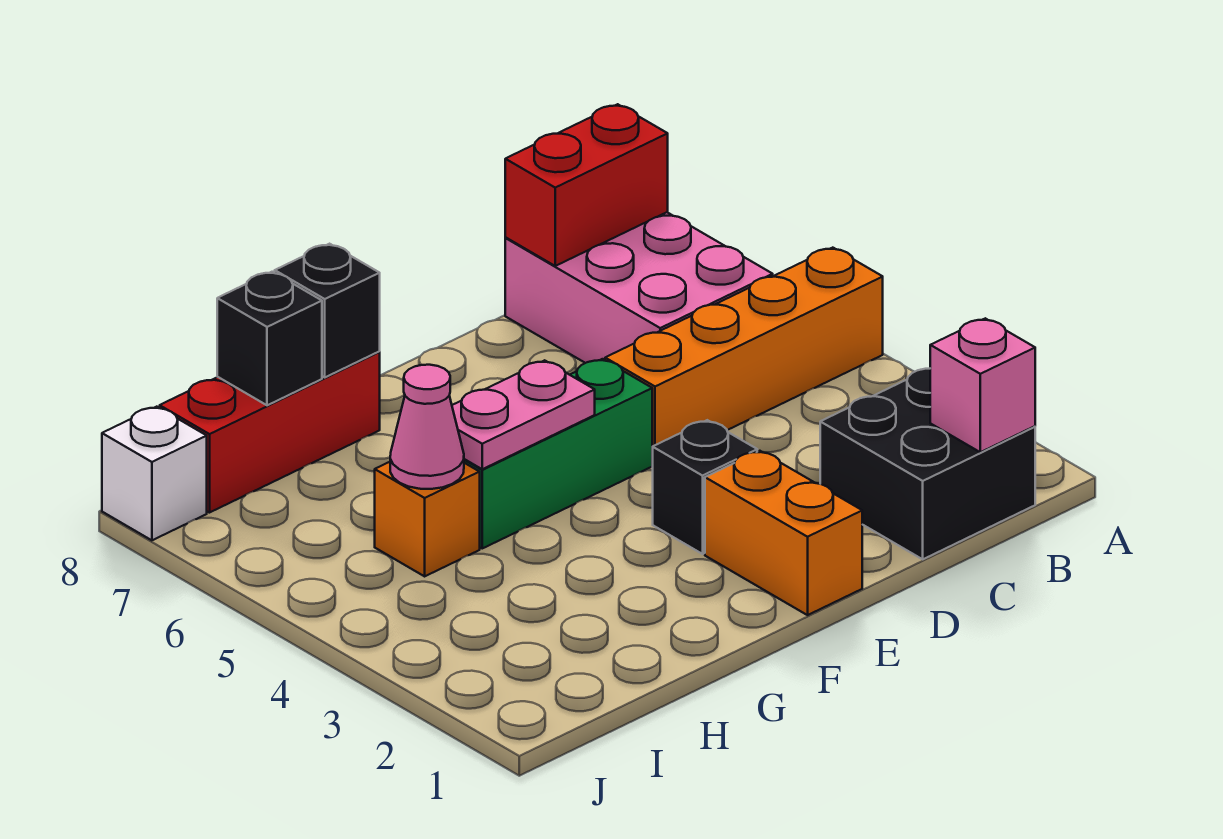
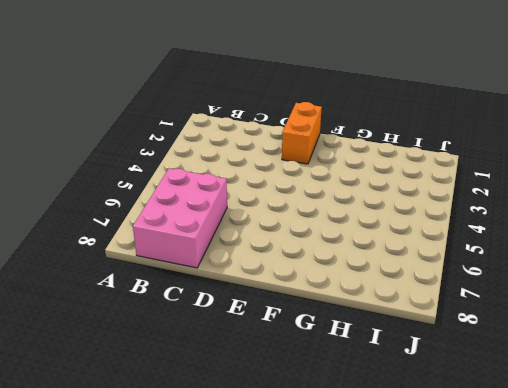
none -> orange 1x4 brick [605,248,883,463]
none -> black 2x2 brick [820,369,1035,559]
none -> black 1x1 brick [652,420,757,554]

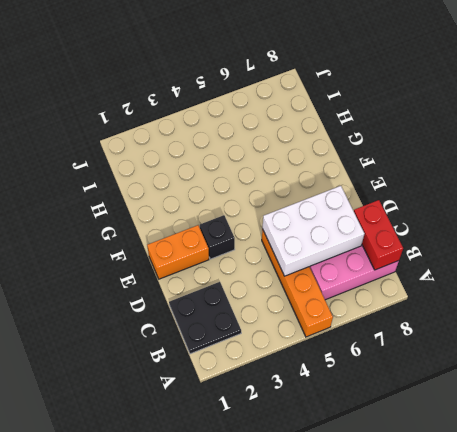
black 2x2 plate [169,282,241,354] -> black 2x2 brick [820,369,1035,559]
white 2x3 brick [263,186,364,276] -> none
none -> green 1x3 brick [464,359,652,548]
none -> red 1x3 brick [160,352,380,513]
none -> orange 1x1 brick [375,462,480,576]

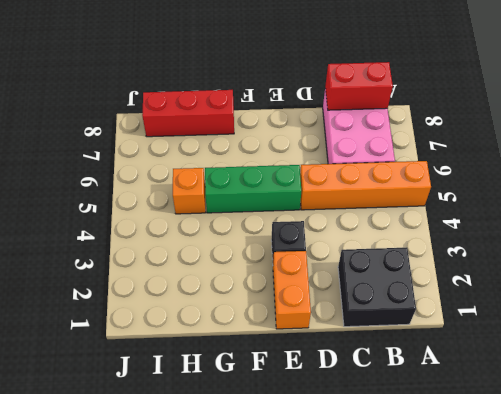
none -> white 1x1 brick [102,407,207,540]
none -> pink 1x1 brick [930,318,1035,452]
none -> pink 1x2 plate [452,360,595,469]

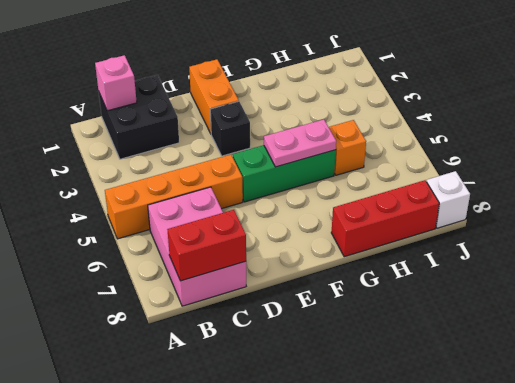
none -> black 1x1 brick [275,244,380,377]
none -> pink 1x1 cone [390,365,464,489]
none -> black 1x1 brick [217,272,322,405]

